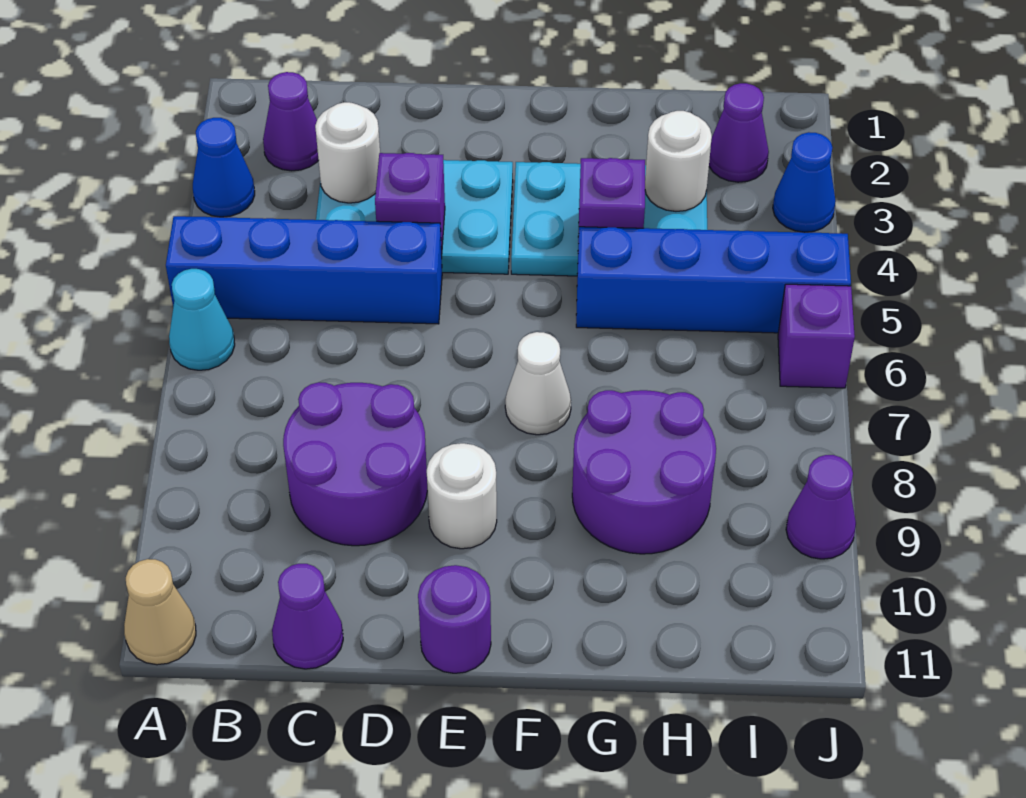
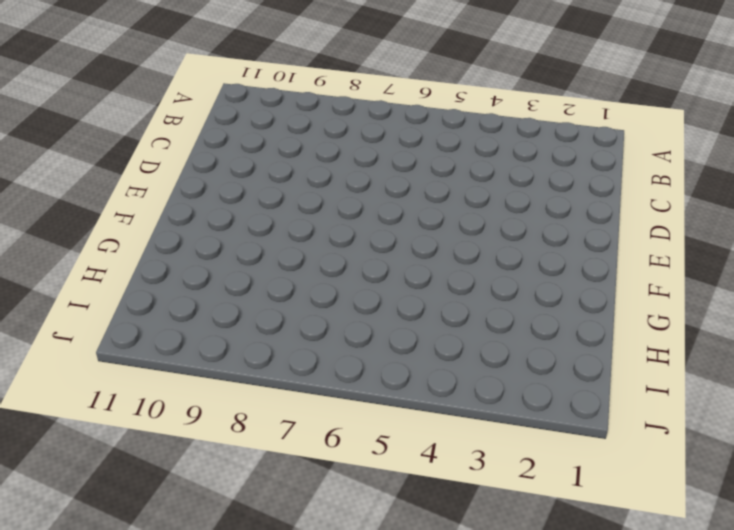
none -> blue 1x1 cone [193,118,255,217]
none -> blue 1x4 brick [166,216,442,324]
none -> cyan 1x1 cone [169,269,235,370]

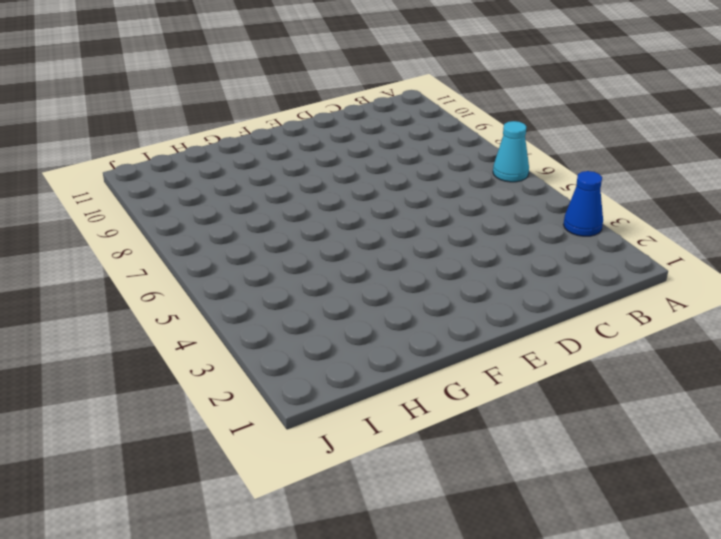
none -> blue 1x4 brick [166,216,442,324]
none -> tan 1x1 cone [124,559,196,665]
none -> purple 1x1 cone [263,72,318,171]

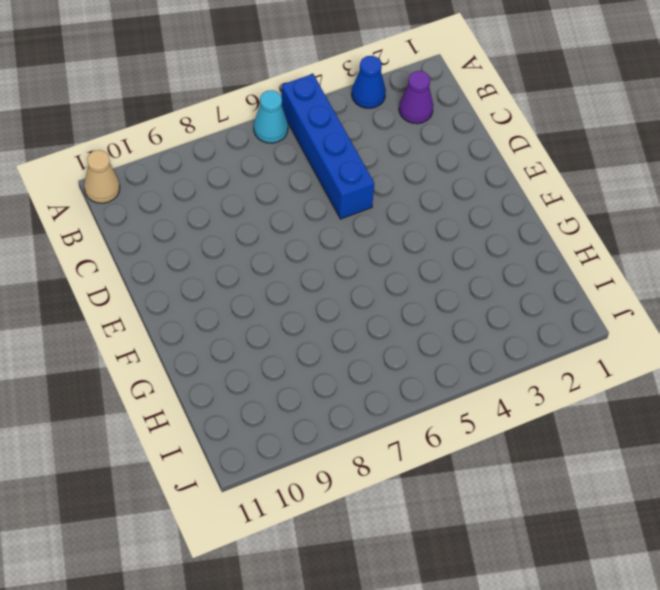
none -> cyan 2x3 plate [316,160,513,274]
none -> purple 2x2 round brick [283,382,427,546]
none -> purple 1x1 cone [272,564,343,669]

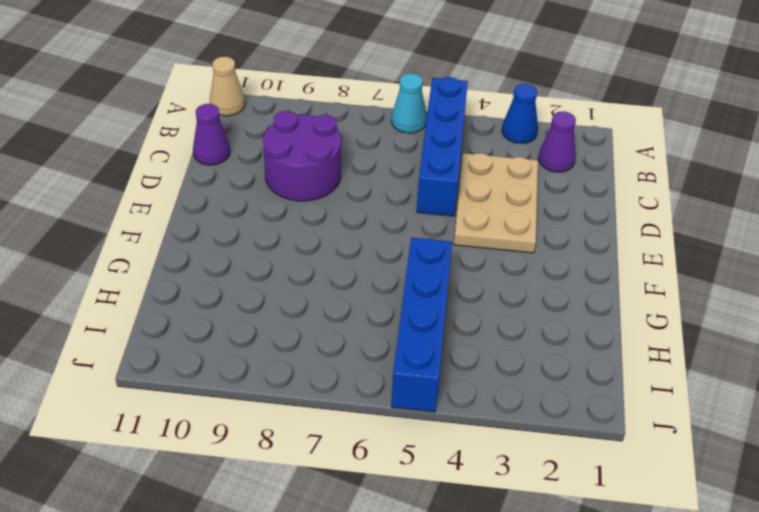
tan 2x3 plate [454,153,538,253] -> cyan 2x3 plate [316,160,513,274]
none -> white 1x1 round brick [427,443,497,549]
none -> purple 1x1 round brick [418,565,491,673]
none -> cyan 2x3 plate [511,162,707,276]

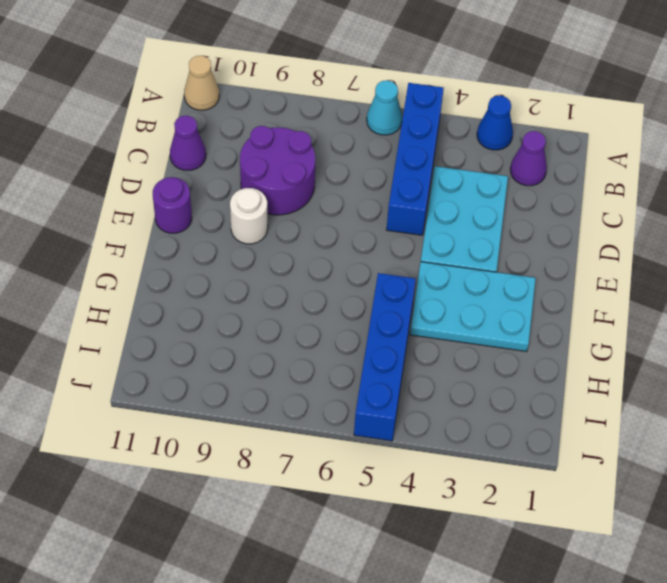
cyan 2x3 plate [410,262,536,352] -> cyan 2x3 plate turned to [511,162,707,276]
none -> white 1x1 cone [505,332,571,435]
none -> purple 2x2 round brick [572,390,716,554]
none -> purple 1x1 cone [709,83,769,182]

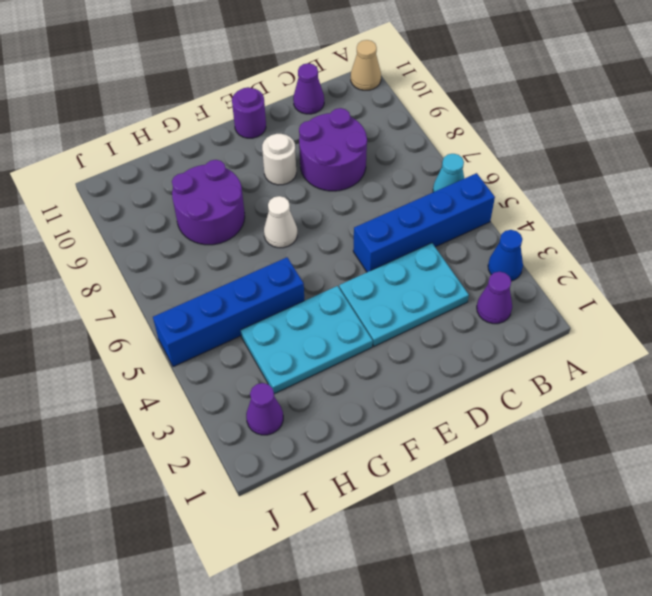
none -> blue 1x1 cone [773,132,836,232]
none -> purple 1x1 brick [778,284,855,388]
none -> purple 1x1 cone [786,455,856,559]

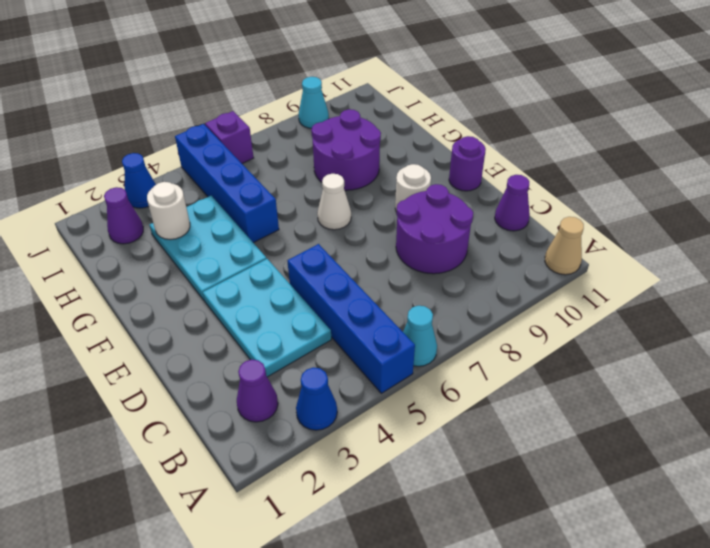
cyan 1x1 cone [299,77,329,128] -> purple 1x1 cone [786,455,856,559]
none -> white 1x1 round brick [315,102,380,203]
none -> purple 1x1 brick [375,153,445,255]
none -> purple 1x1 brick [578,158,645,242]

